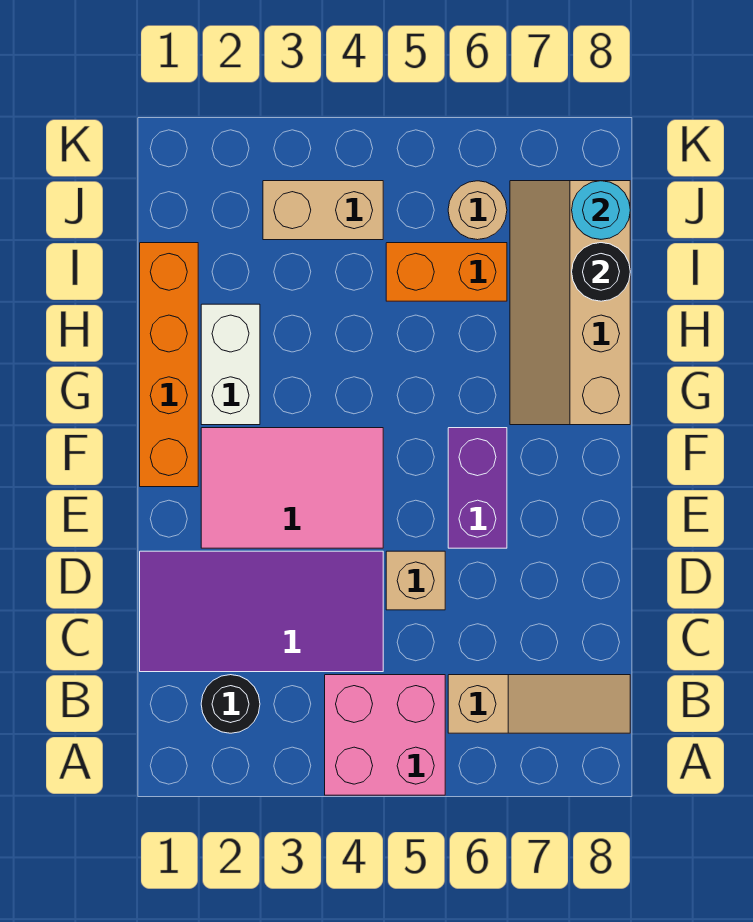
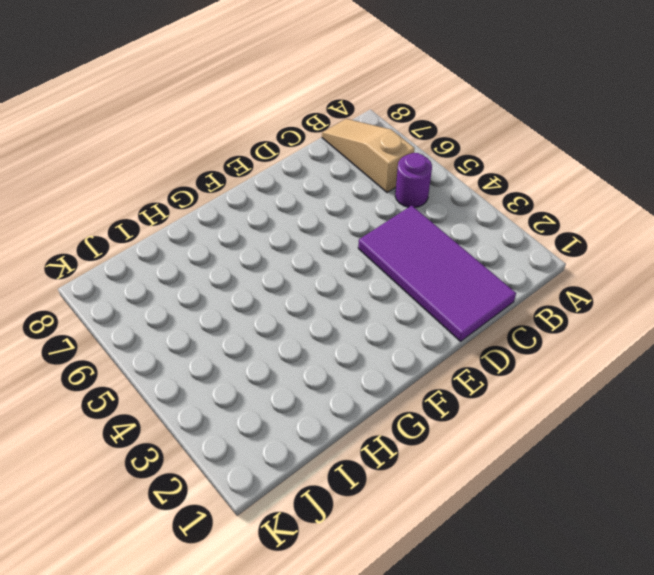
purple 1x1 round brick [395,153,432,208] -> pink 2x2 brick [325,675,445,795]
none -> black 1x1 round brick [201,675,260,733]
none -> tan 1x1 brick [386,551,445,610]
none -> pink 2x3 tile [201,428,383,548]

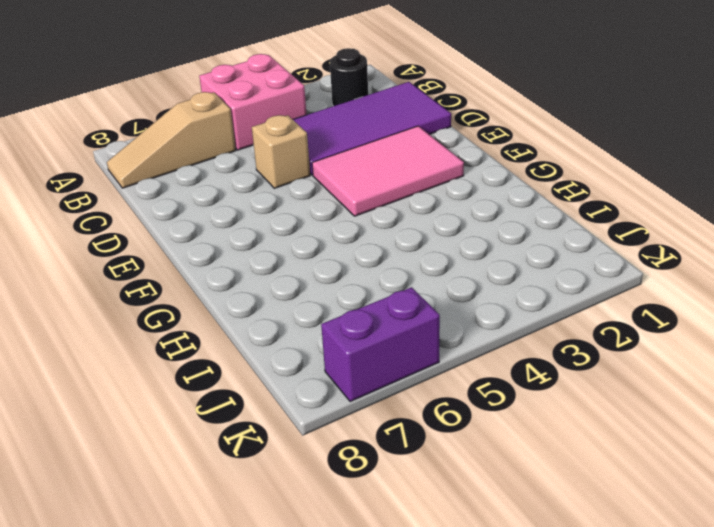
purple 1x2 brick [321,287,440,402] -> purple 1x2 brick turned to [448,428,507,548]
none -> orange 1x4 brick [140,243,198,487]
none -> white 1x2 brick [201,304,260,425]
none -> tan 2x4 slope [510,181,630,425]

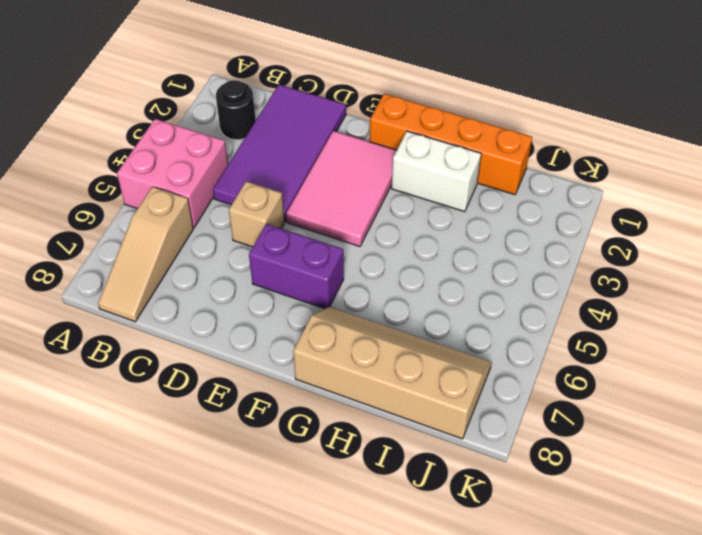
none -> orange 1x2 brick [386,243,507,301]
none -> tan 1x2 brick [263,181,383,240]
none -> tan 1x1 round brick [448,181,507,240]

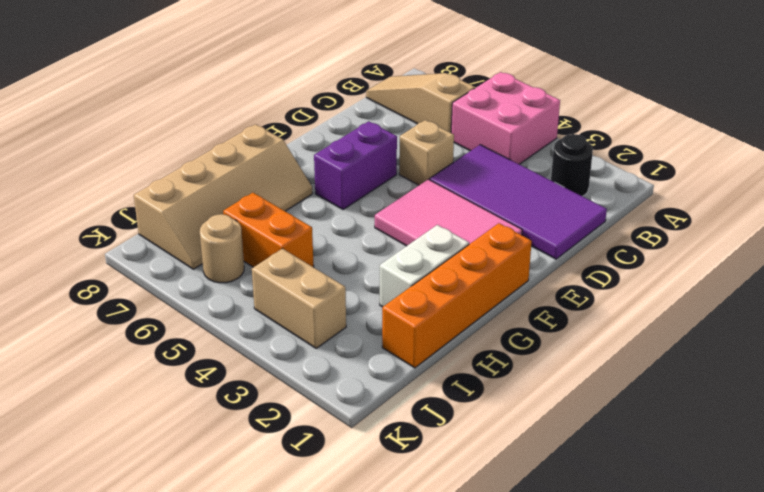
none -> black 1x1 round brick [572,243,630,301]
none -> cyan 1x1 round brick [572,181,630,239]

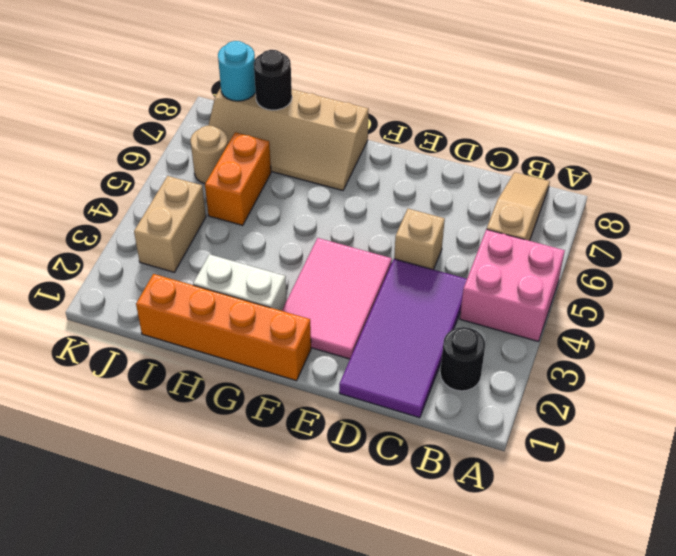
none -> purple 1x2 brick [448,428,507,548]

